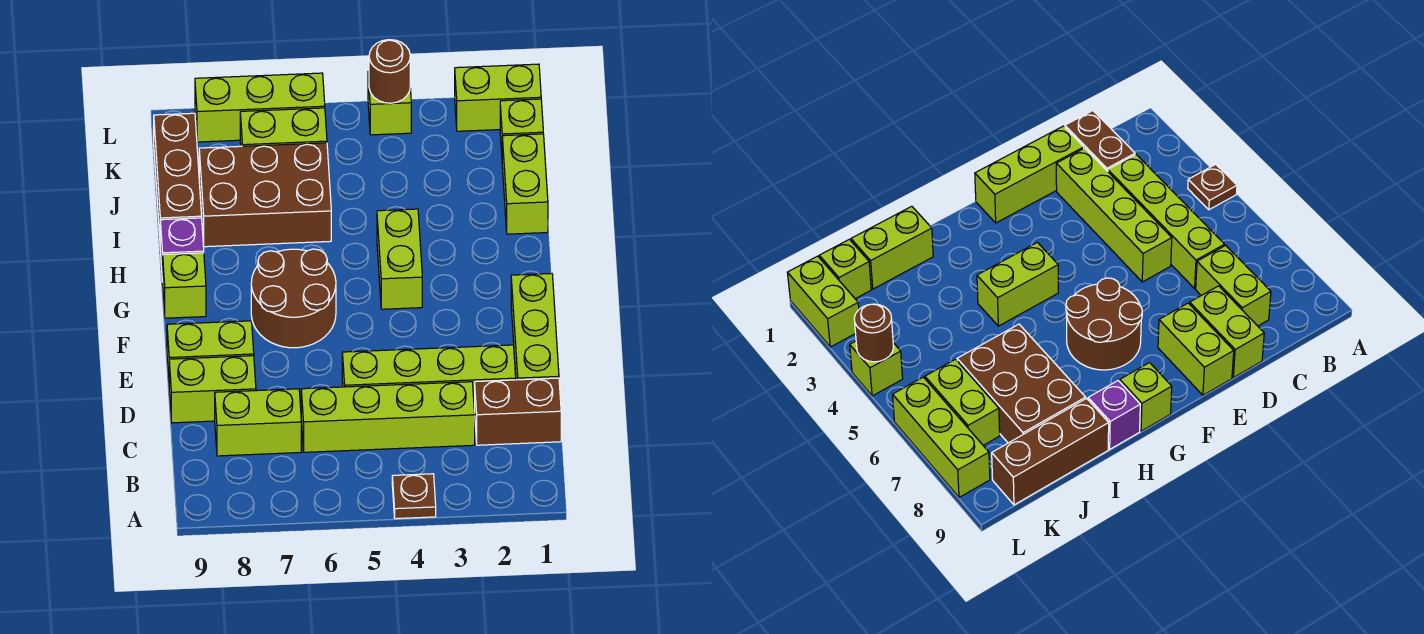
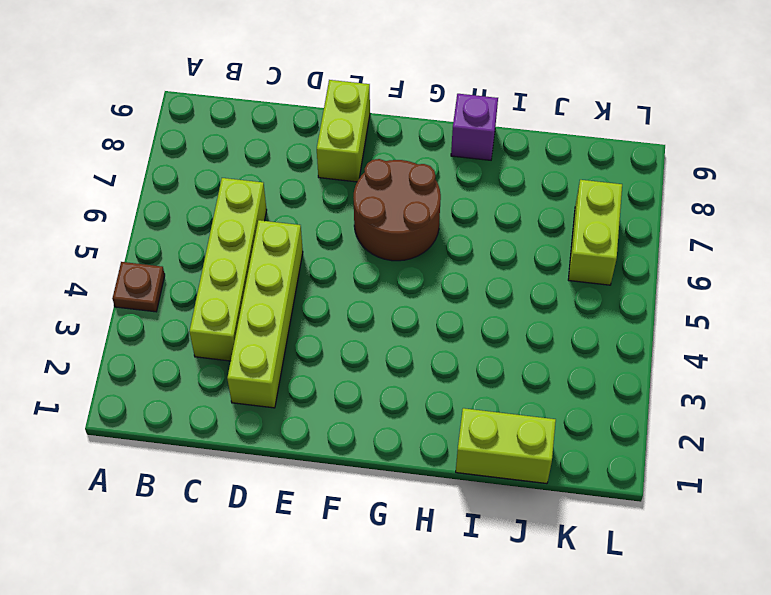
none -> brown 1x2 brick [474,378,561,445]
none -> lime 1x2 brick [215,389,301,456]
none -> lime 1x3 brick [511,273,559,380]

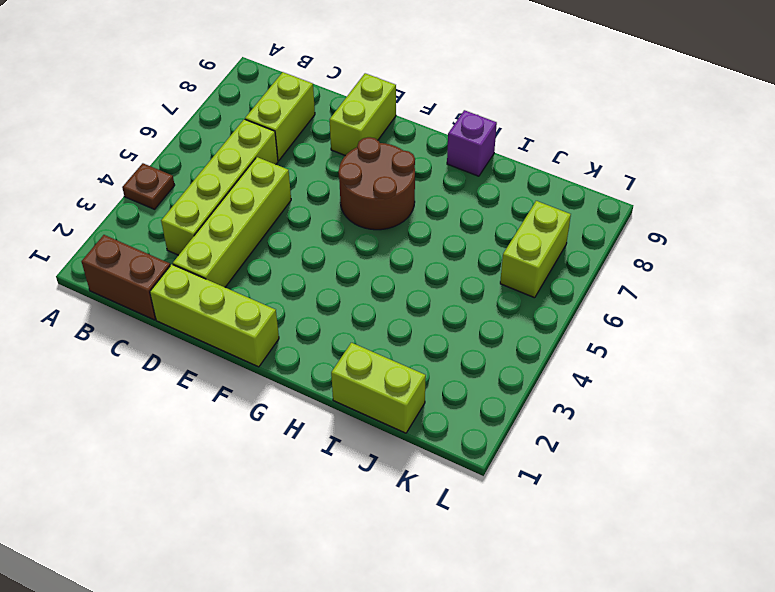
brown 1x2 brick [82,235,170,320] -> brown 1x2 brick turned to [474,378,561,445]
none -> lime 1x2 brick [169,356,256,423]
none -> lime 1x2 brick [377,209,422,309]
none -> lime 1x1 brick [163,253,206,318]

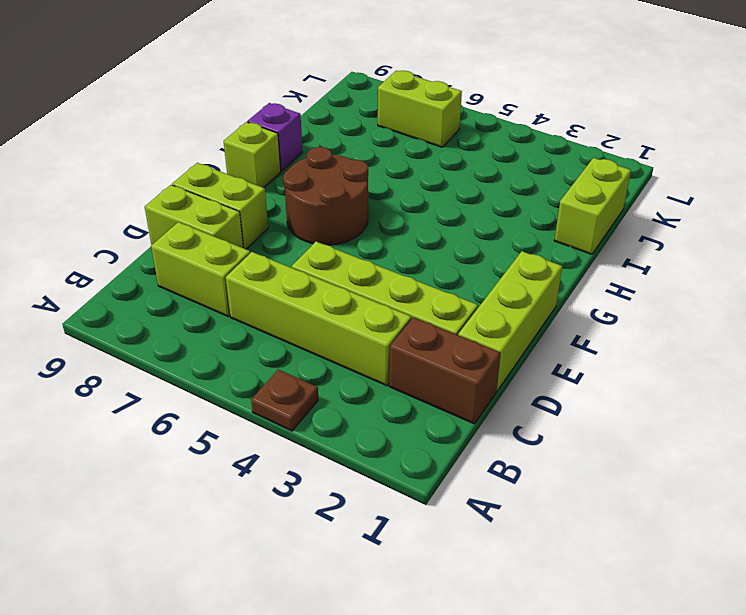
none -> lime 1x2 brick [377,209,422,309]
none -> brown 2x3 brick [199,143,331,247]
none -> brown 1x3 brick [154,113,202,235]

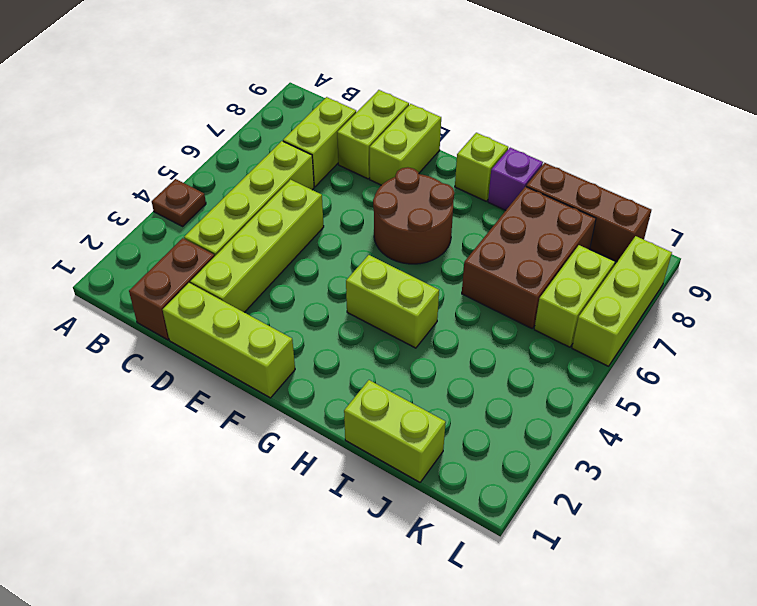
none -> lime 1x1 brick [500,99,543,152]
none -> lime 1x2 brick [455,64,541,131]
none -> lime 1x1 brick [368,71,411,135]

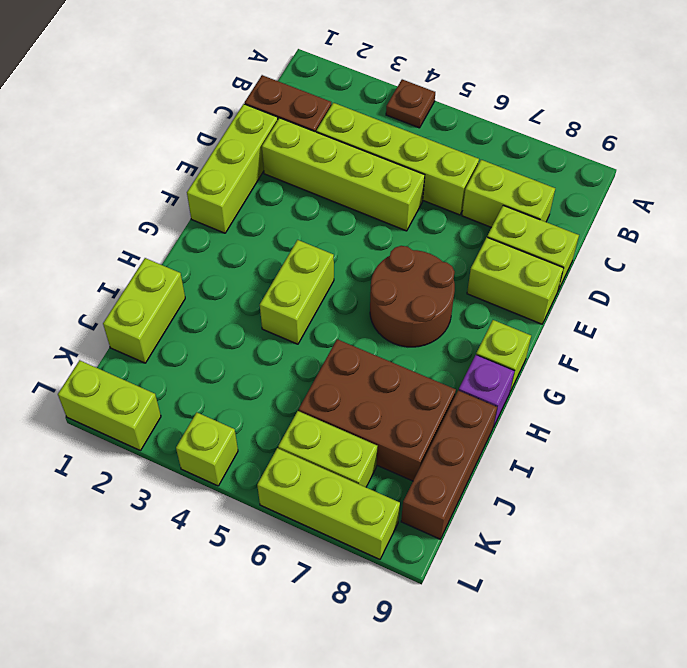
none -> lime 1x1 brick [500,99,543,152]
none -> brown 1x1 round brick [369,40,410,103]

